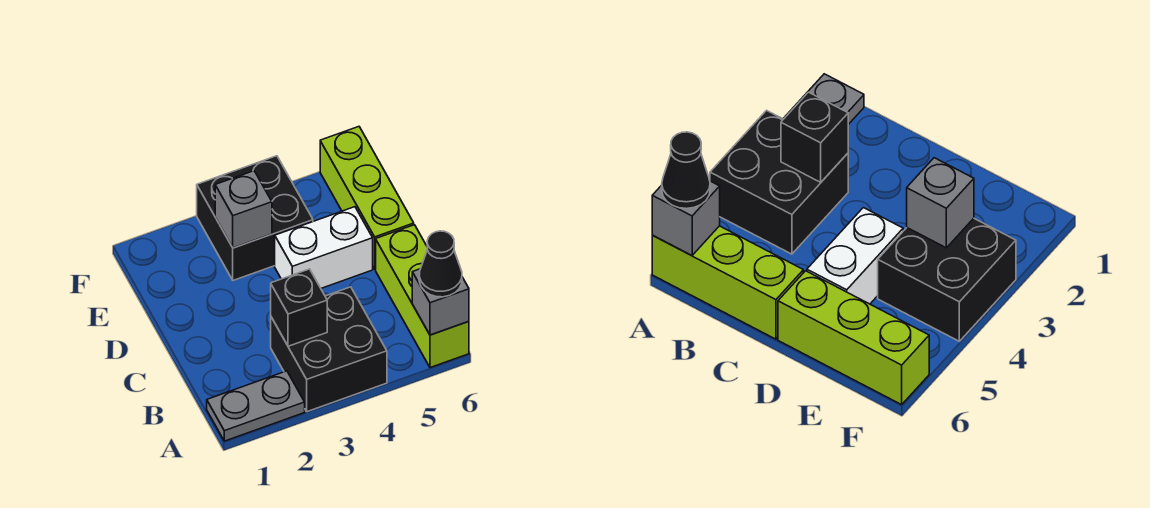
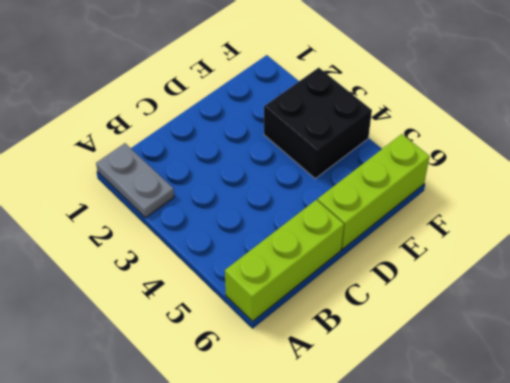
none -> black 2x2 brick [271,287,387,412]
none -> white 1x2 brick [275,207,373,288]

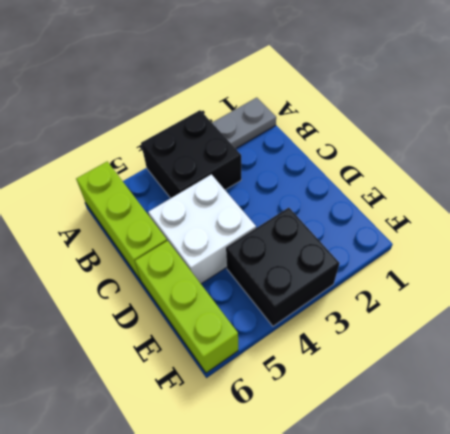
white 2x2 brick [148,174,256,284] -> white 1x2 brick [275,207,373,288]
none -> grey 1x1 brick [412,269,469,335]
none -> black 1x1 brick [271,269,327,346]

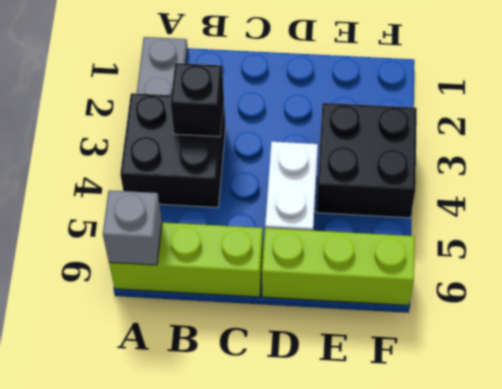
none -> grey 1x1 brick [215,171,272,248]
none -> black 1x1 cone [419,231,462,297]

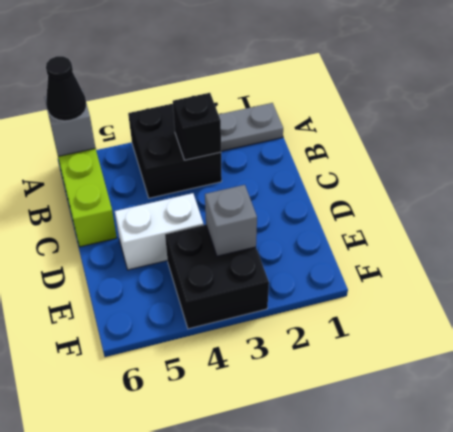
none -> lime 1x3 brick [320,127,414,269]

